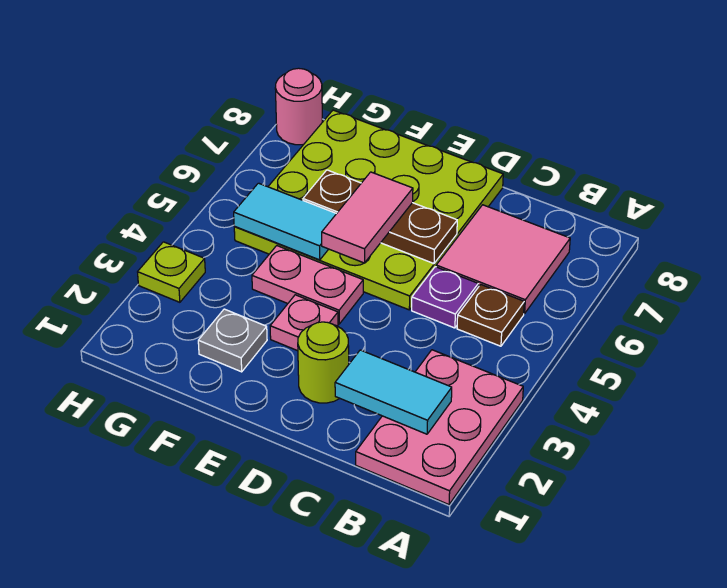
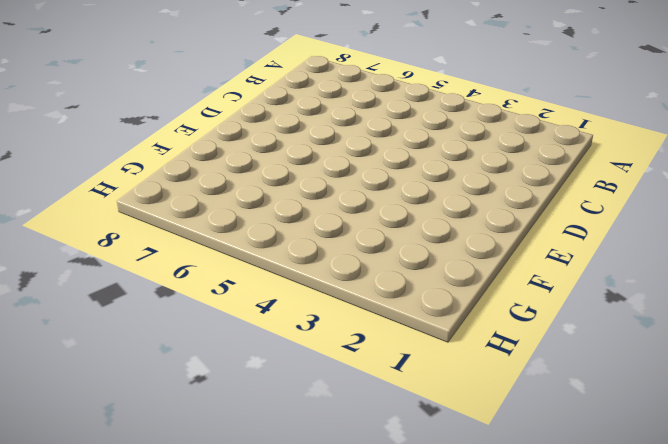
none -> pink 2x3 plate [356,350,523,505]
none -> brown 1x1 plate [457,284,524,346]
none -> pink 2x2 tile [436,205,570,314]

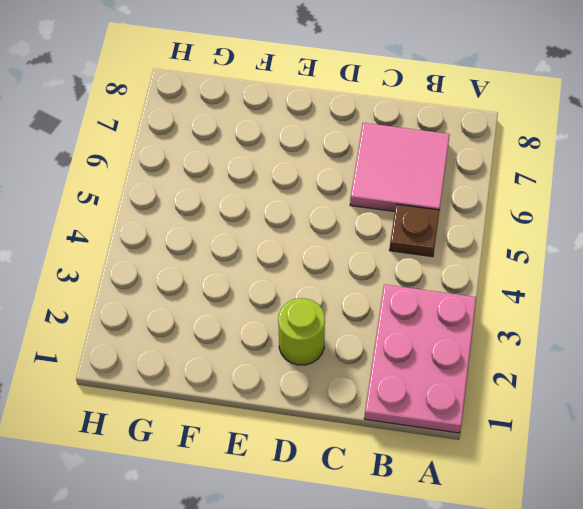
none -> purple 1x1 plate [412,267,478,328]
none -> lime 4x4 plate [234,110,503,310]
none -> pink 1x1 plate [270,295,338,351]

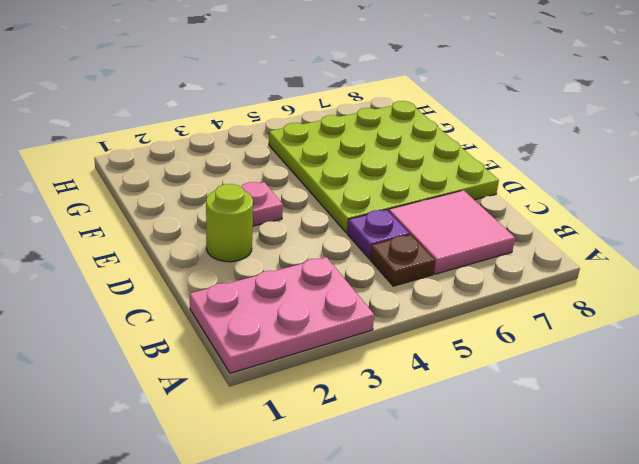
none -> pink 1x2 plate [252,246,363,324]
none -> grey 1x1 plate [198,309,267,372]
none -> lime 1x1 plate [138,242,205,302]

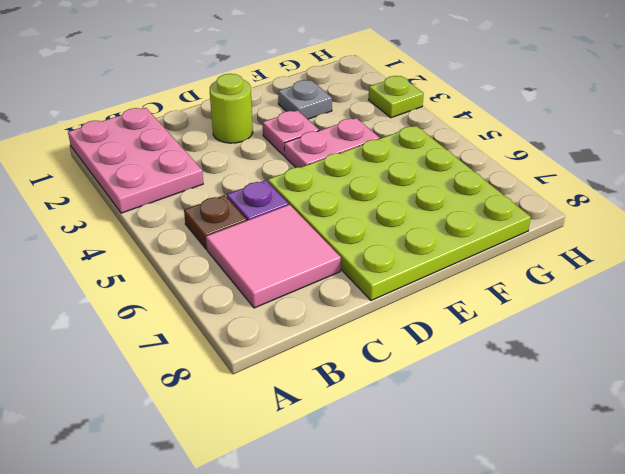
none -> pink 1x1 round brick [275,68,322,145]
none -> cyan 1x2 tile [335,350,452,434]
none -> brown 1x3 plate [303,170,457,264]

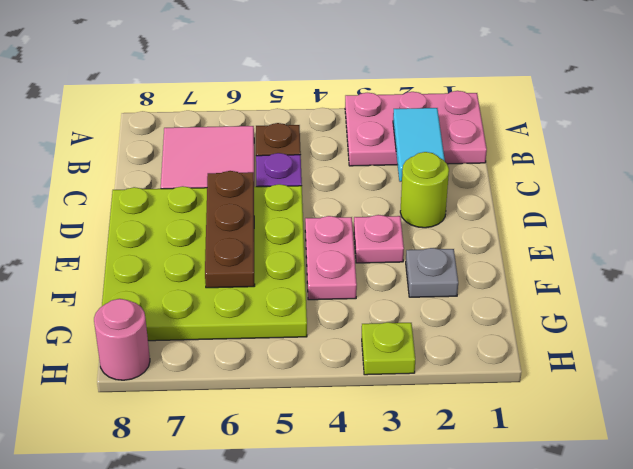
none -> cyan 1x2 tile [234,183,336,260]
none -> pink 1x2 tile [322,172,413,263]

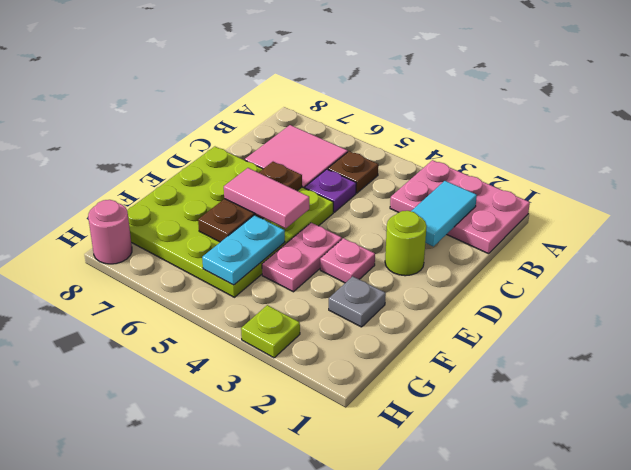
cyan 1x2 plate [202,215,285,285] -> cyan 1x2 tile [234,183,336,260]

